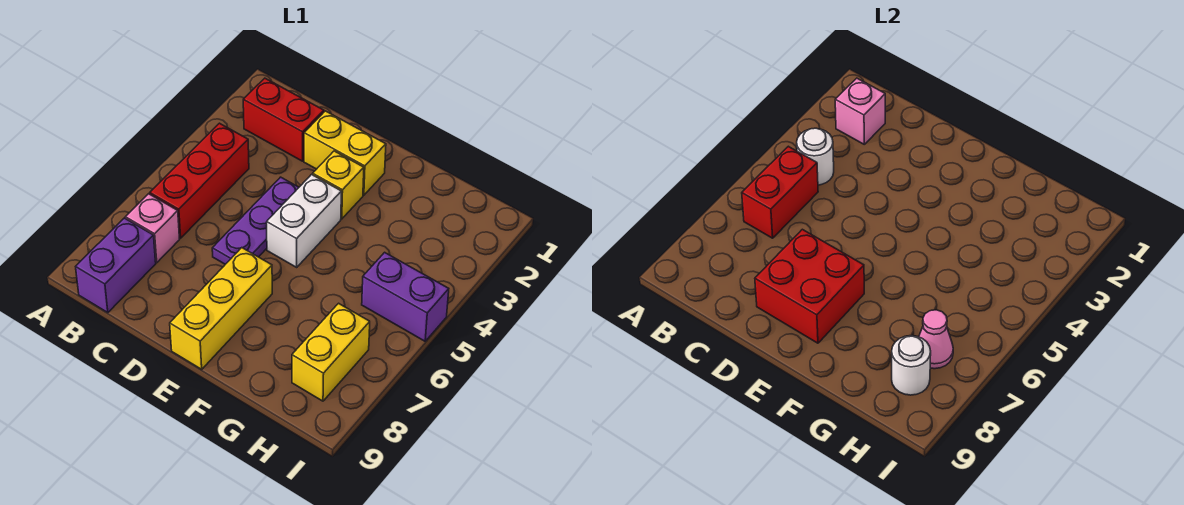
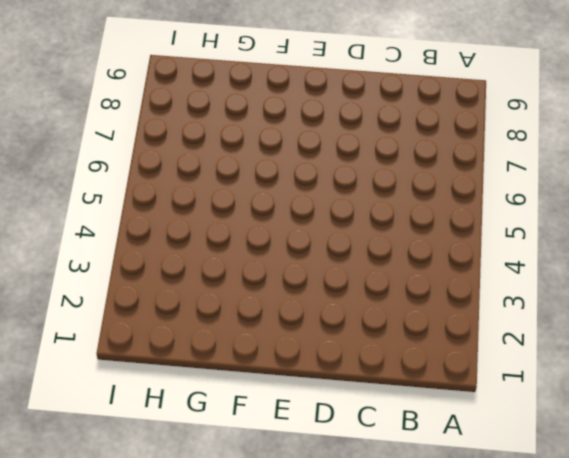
none -> red 1x2 brick [243,78,324,161]
none -> red 1x3 brick [150,123,249,238]
none -> pink 1x1 brick [125,194,180,263]

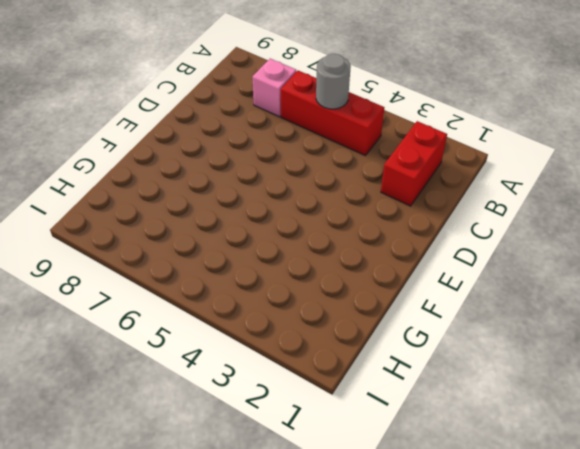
grey 1x1 round brick [316,54,351,109] -> red 1x2 brick [742,146,818,238]
none -> purple 1x2 brick [76,218,156,313]
none -> yellow 1x2 brick [304,111,386,195]
none -> purple 1x3 plate [212,177,299,264]

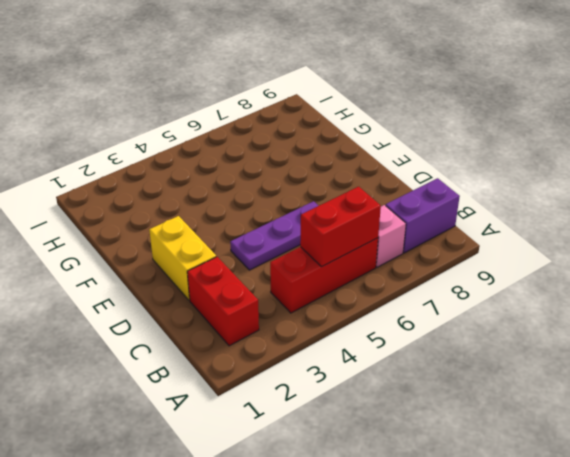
none -> yellow 1x1 brick [313,151,364,219]
none -> white 1x2 brick [267,175,341,267]
none -> yellow 1x3 brick [170,248,272,369]

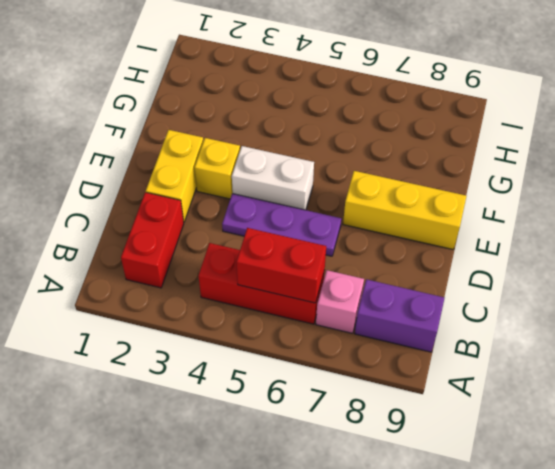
none -> purple 1x2 brick [362,252,449,341]
none -> yellow 1x2 brick [292,303,370,401]
none -> pink 1x1 brick [835,78,885,144]

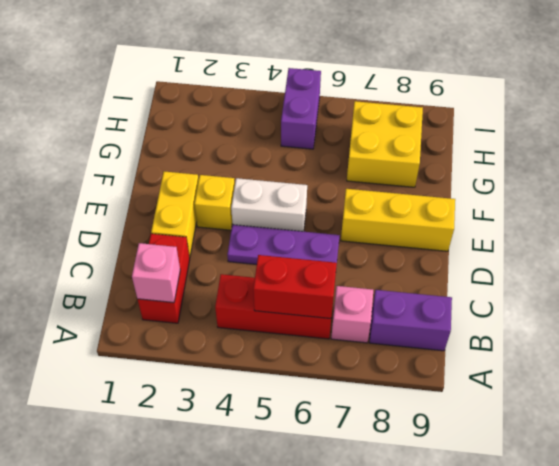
yellow 2x2 brick [347,101,423,187] -> yellow 1x2 brick [292,303,370,401]
none -> white 1x1 round brick [797,128,834,185]
none -> red 2x2 brick [755,229,864,343]
none -> pink 1x1 cone [919,310,953,369]

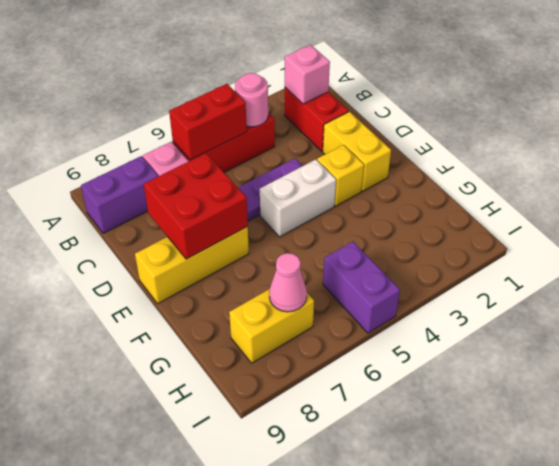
pink 1x1 round brick [235,73,268,127] -> white 1x1 round brick [797,128,834,185]
none -> white 1x1 round brick [892,336,931,395]

